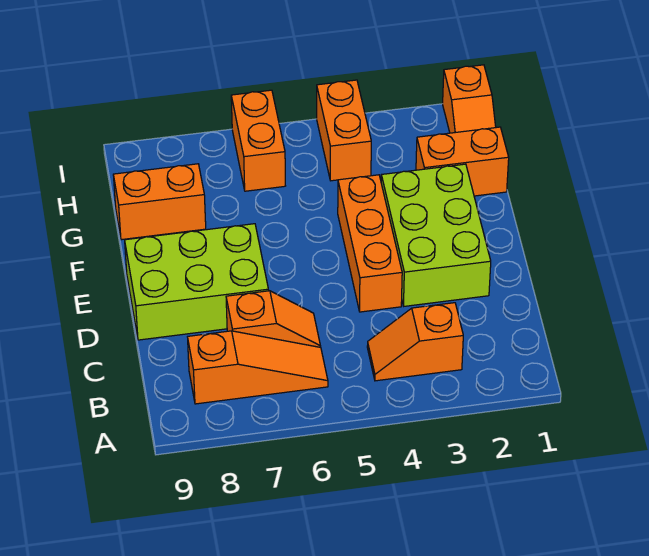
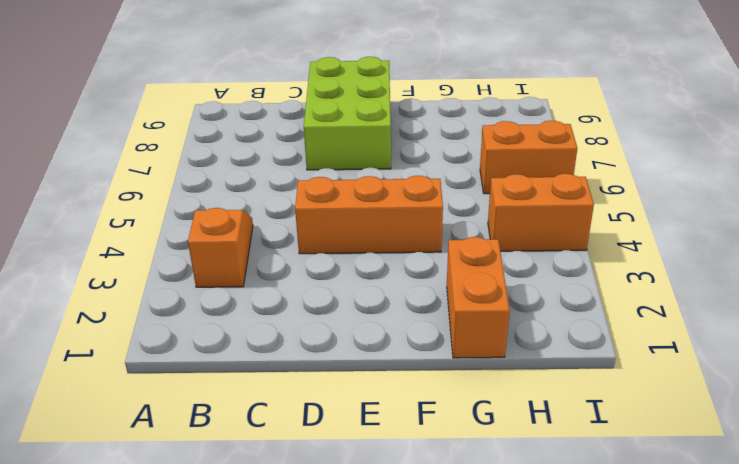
none -> orange 1x3 slope [188,331,328,404]
none -> orange 1x2 slope [226,291,321,347]

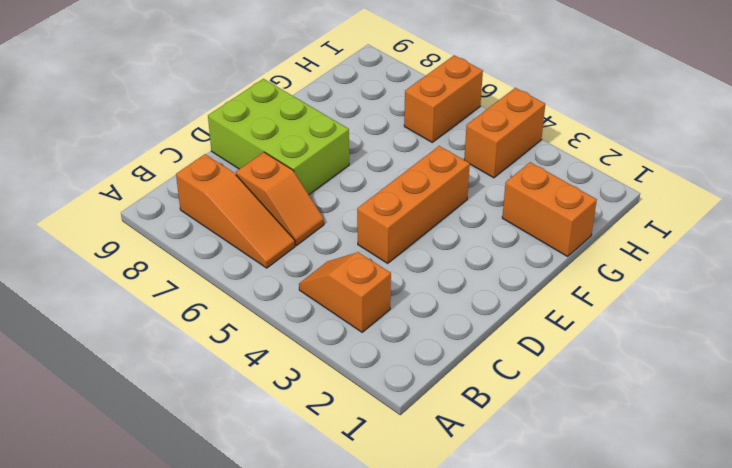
none -> lime 2x3 brick [381,164,491,306]
none -> orange 1x2 brick [113,164,206,240]

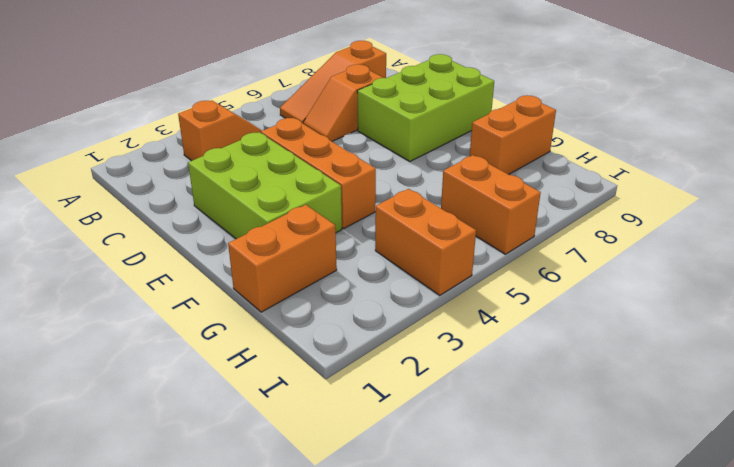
none -> orange 1x2 slope [443,65,496,133]

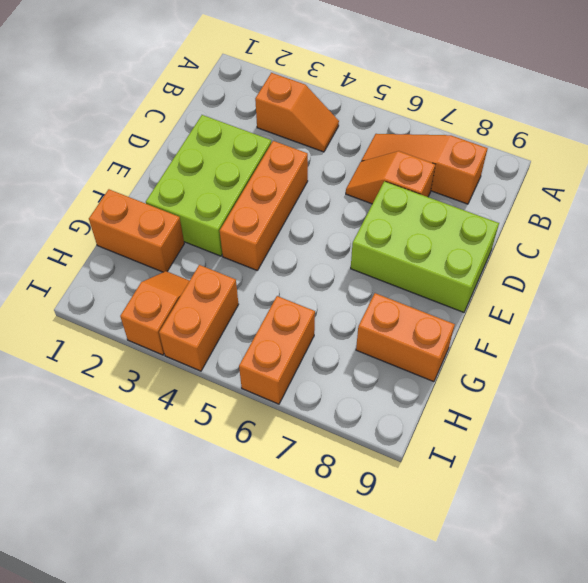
orange 1x2 slope [120,271,189,355] -> orange 1x2 slope moved to [443,65,496,133]

